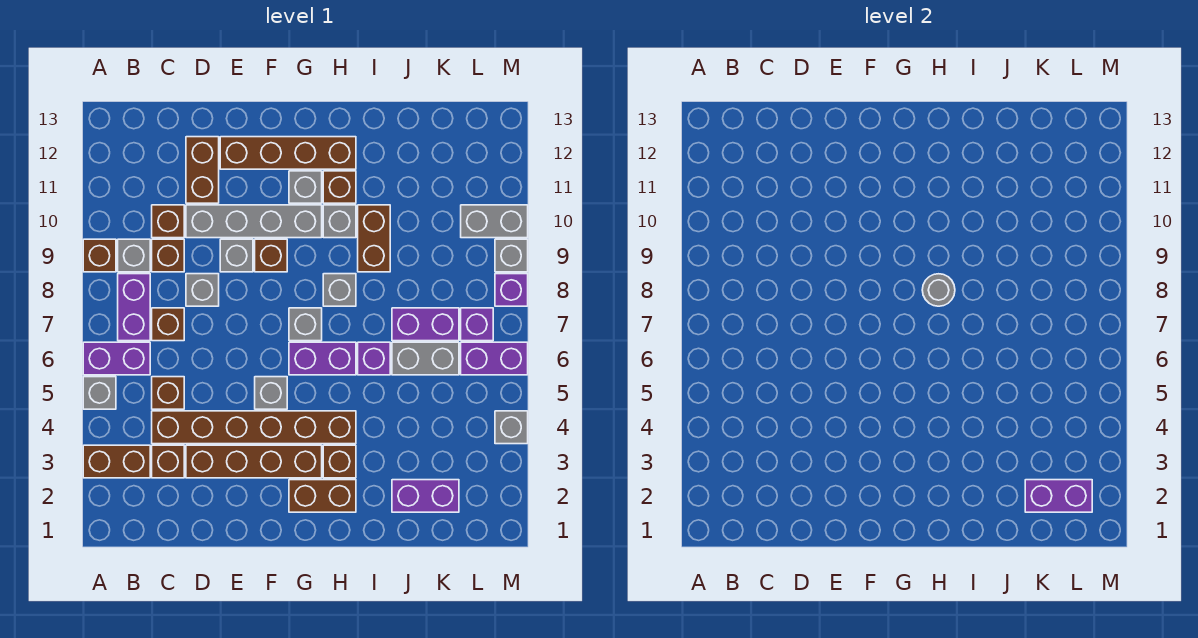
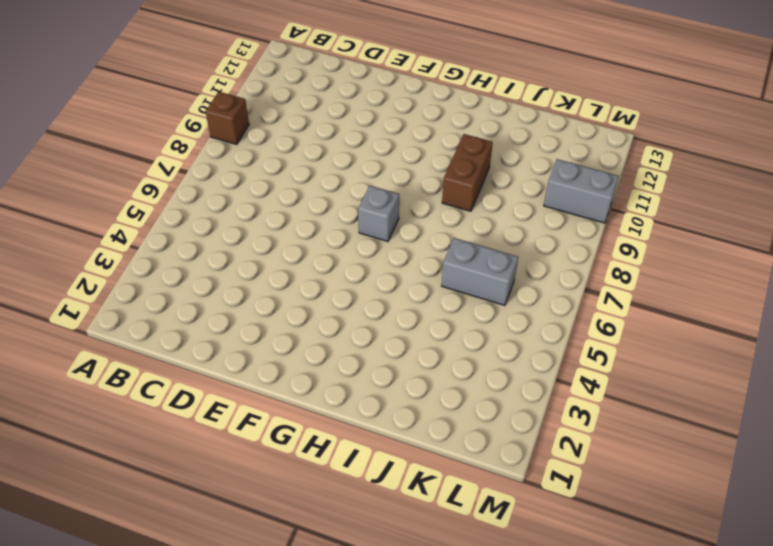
none -> brown 1x2 brick [83,445,150,478]
none -> grey 1x1 brick [83,377,116,409]
none -> purple 1x2 brick [83,342,150,375]
none -> purple 1x2 brick [118,274,150,341]

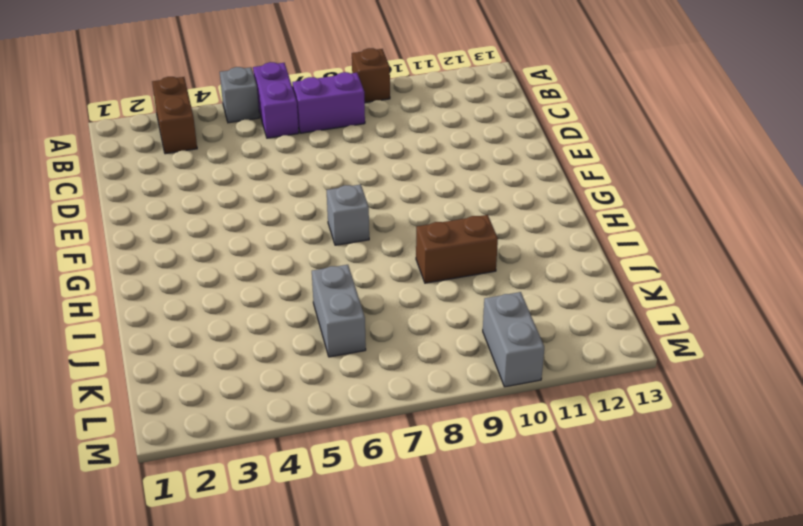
none -> grey 1x1 brick [118,239,150,272]
none -> brown 1x1 brick [152,445,184,478]
none -> brown 1x6 brick [152,411,356,444]
none -> brown 1x1 brick [152,377,184,409]

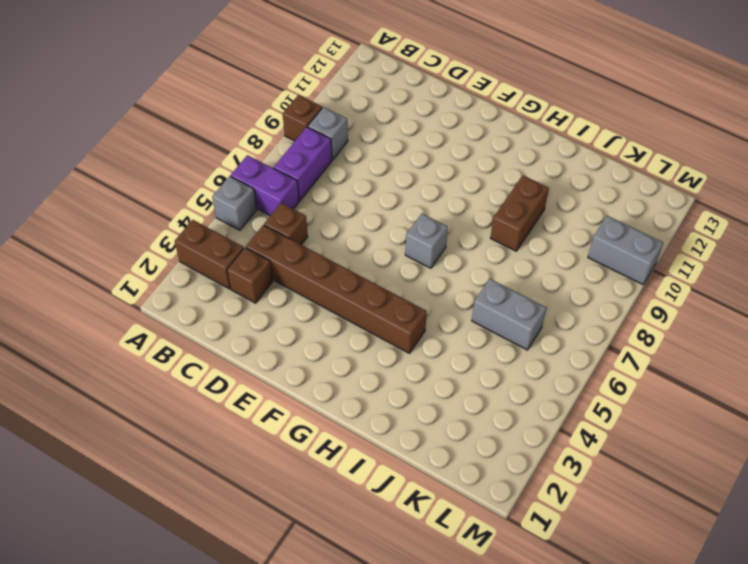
none -> brown 1x1 brick [152,308,184,341]
none -> brown 1x1 brick [152,239,184,272]
none -> brown 1x1 brick [152,205,184,238]
none -> brown 1x4 brick [186,445,322,478]

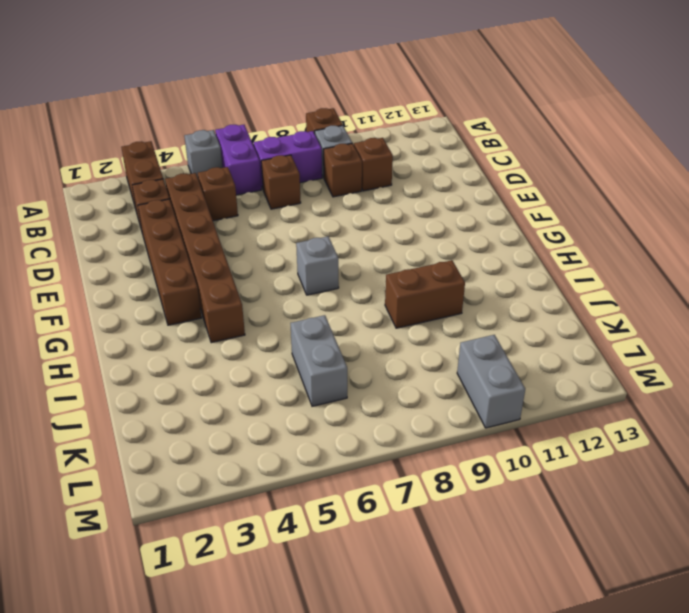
none -> grey 1x1 brick [186,274,219,306]
none -> grey 1x4 brick [186,205,322,238]
none -> brown 1x2 brick [186,137,219,203]
none -> grey 1x1 brick [220,239,253,272]

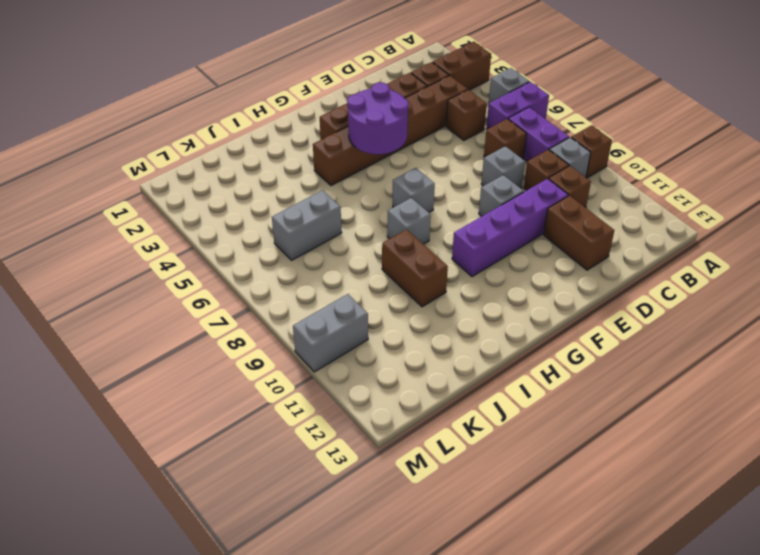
purple 1x4 brick [452,179,568,277] -> grey 1x4 brick [186,205,322,238]
purple 2x2 round brick [347,83,409,154] -> none
none -> brown 1x4 brick [220,137,356,169]
none -> grey 1x1 brick [255,377,287,409]
none -> brown 1x1 brick [255,239,287,272]
none -> brown 1x2 brick [289,480,356,512]

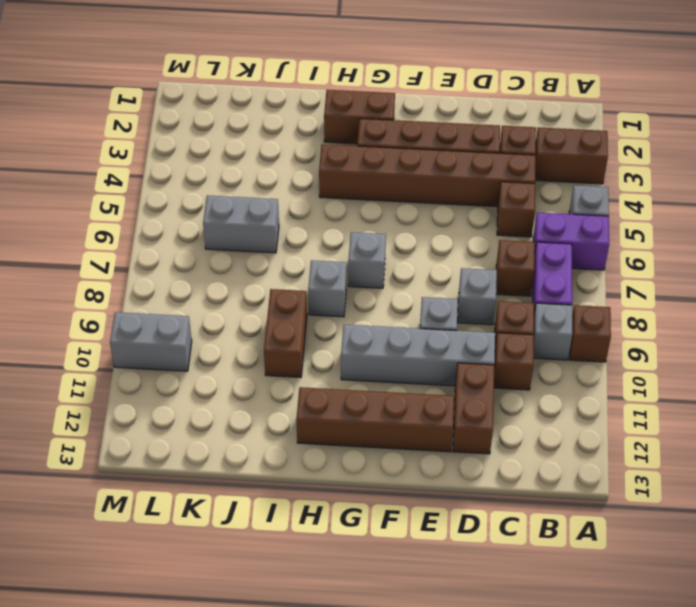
none -> grey 1x1 brick [255,377,287,409]
none -> brown 1x1 brick [255,239,287,272]
none -> purple 1x2 brick [289,342,356,375]
none -> grey 1x1 brick [289,171,322,203]

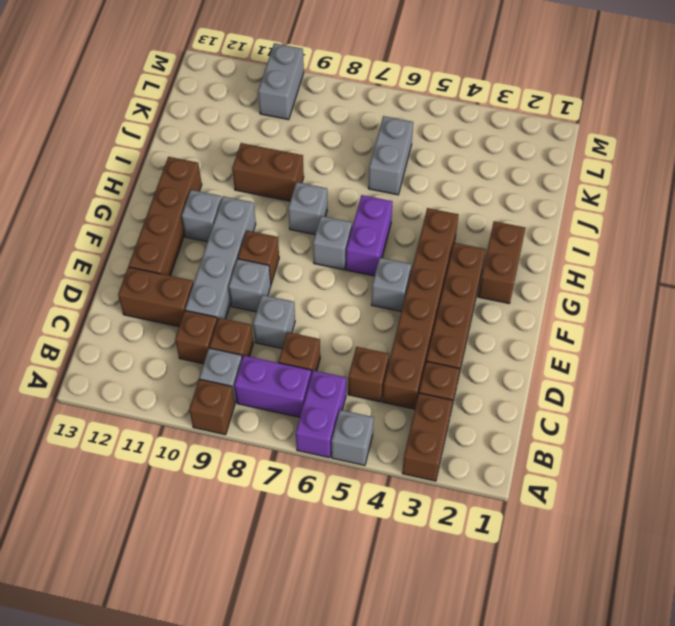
none -> brown 1x1 brick [323,445,356,478]
none -> grey 1x1 brick [323,205,356,238]
none -> brown 1x1 brick [323,171,356,203]
none -> purple 1x1 brick [358,342,390,375]

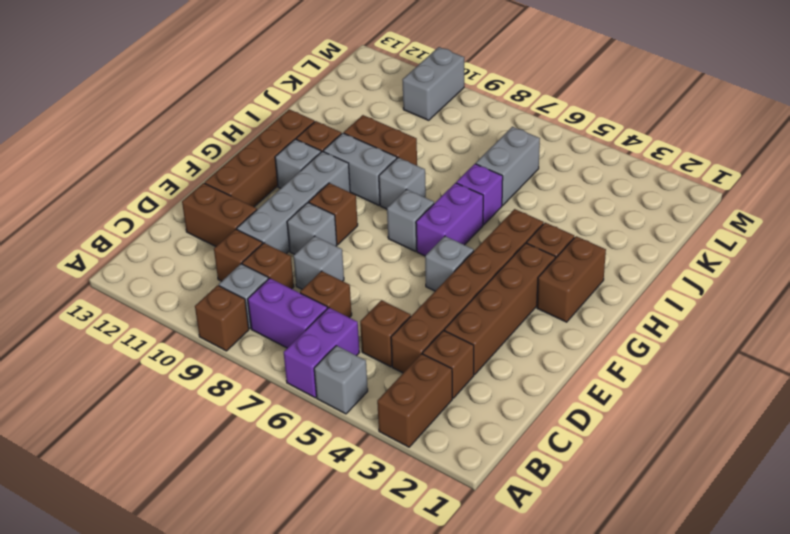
grey 1x2 brick [323,133,397,205] -> grey 1x1 brick [323,205,356,238]
none -> purple 1x2 brick [392,480,459,512]
none -> purple 1x2 brick [392,308,459,341]
none -> purple 1x2 brick [461,342,528,375]
none -> purple 1x1 brick [461,308,493,341]

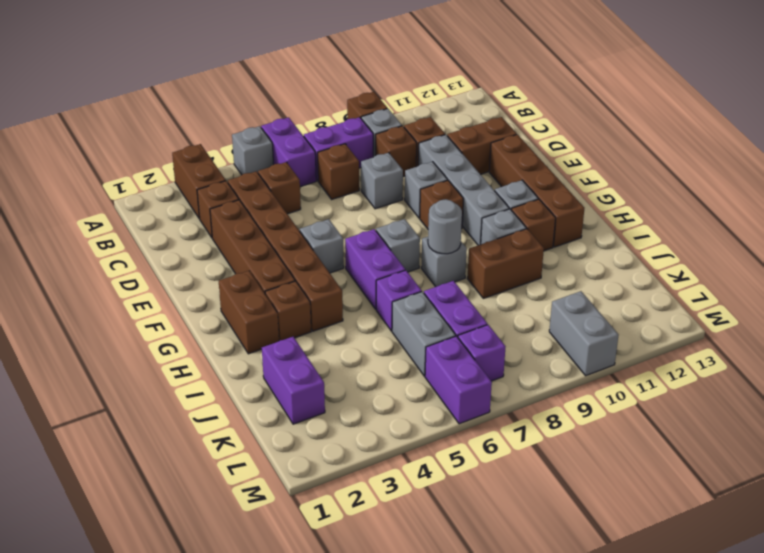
none -> grey 1x1 brick [495,411,528,444]
none -> purple 1x1 brick [495,274,528,306]
none -> grey 1x1 brick [495,239,528,272]
none -> purple 1x2 brick [1025,480,1092,512]

